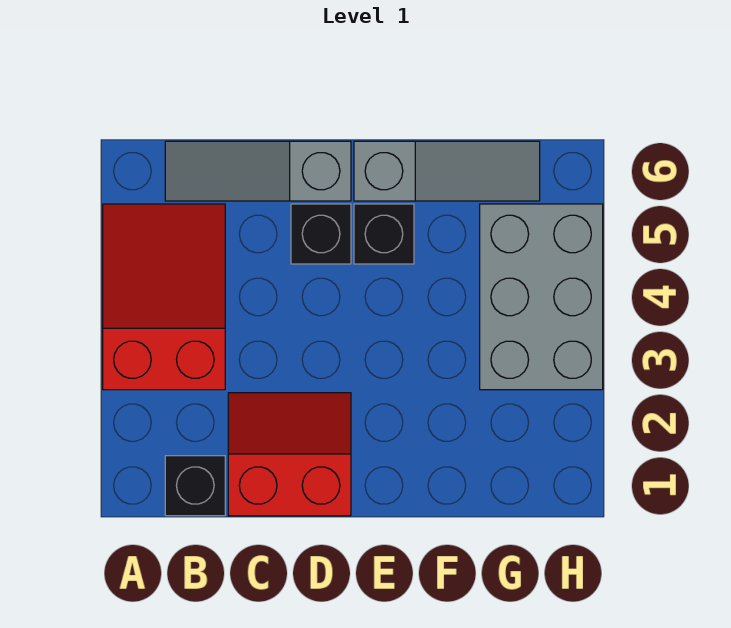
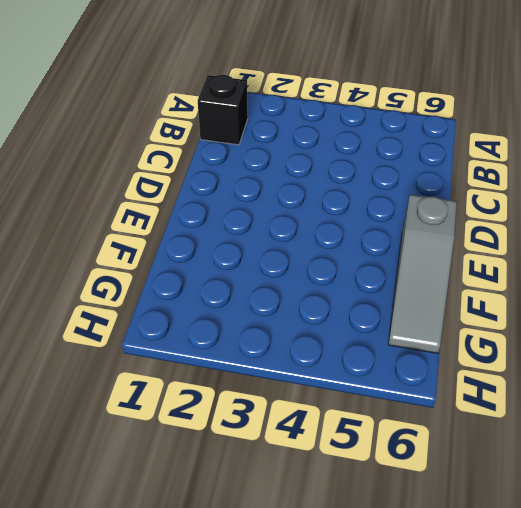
none -> red 2x3 slope [103,204,225,390]
none -> grey 1x3 slope [165,141,351,201]

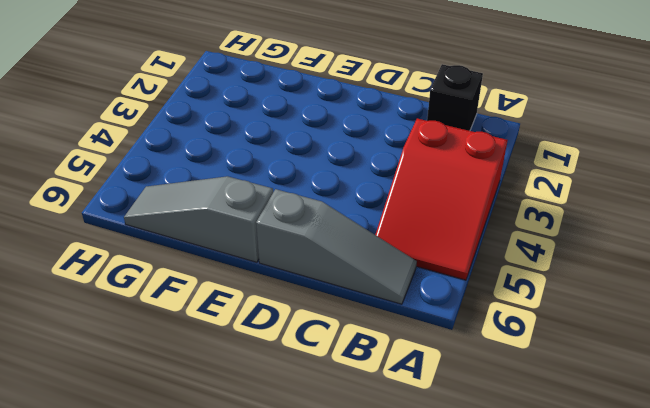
none -> red 2x2 slope [228,393,351,516]
none -> black 1x1 brick [291,204,351,264]

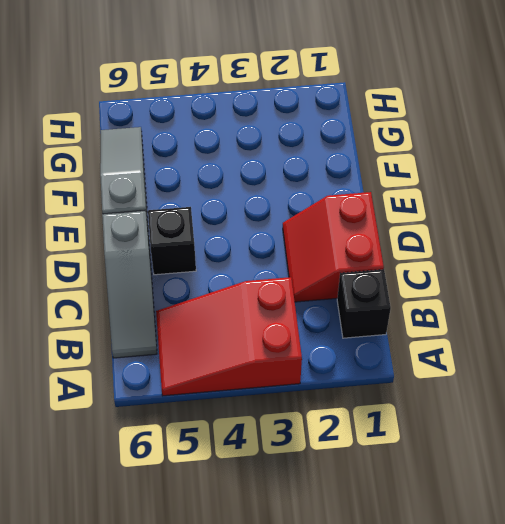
none -> black 1x1 brick [354,204,414,264]
none -> grey 2x3 brick [480,204,603,390]

